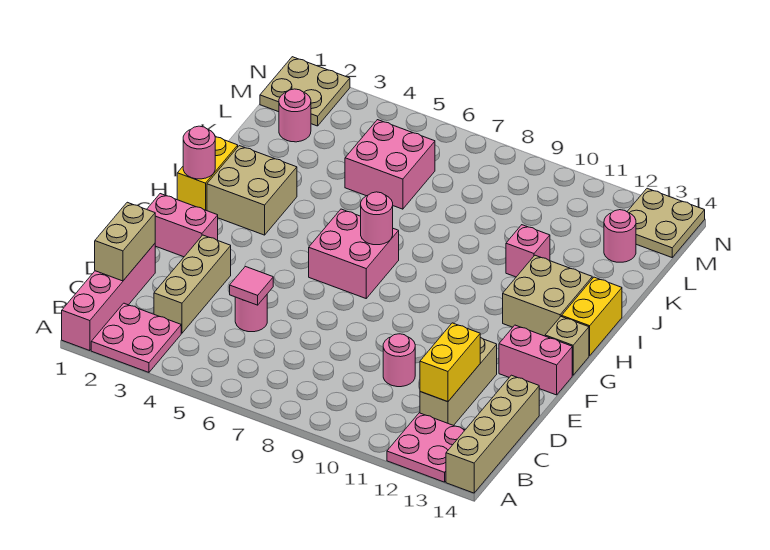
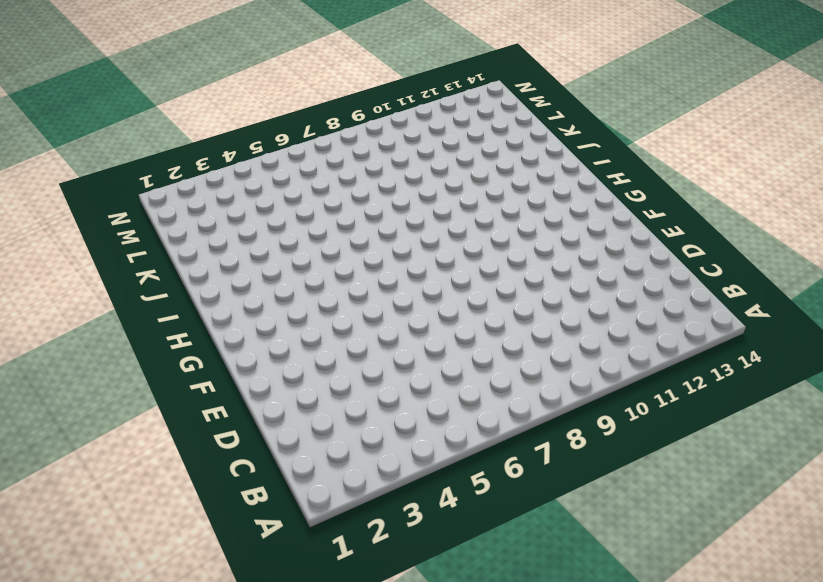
none -> pink 1x4 brick [62,244,155,351]
none -> pink 2x2 plate [91,303,181,372]
none -> pink 2x2 plate [387,413,465,482]

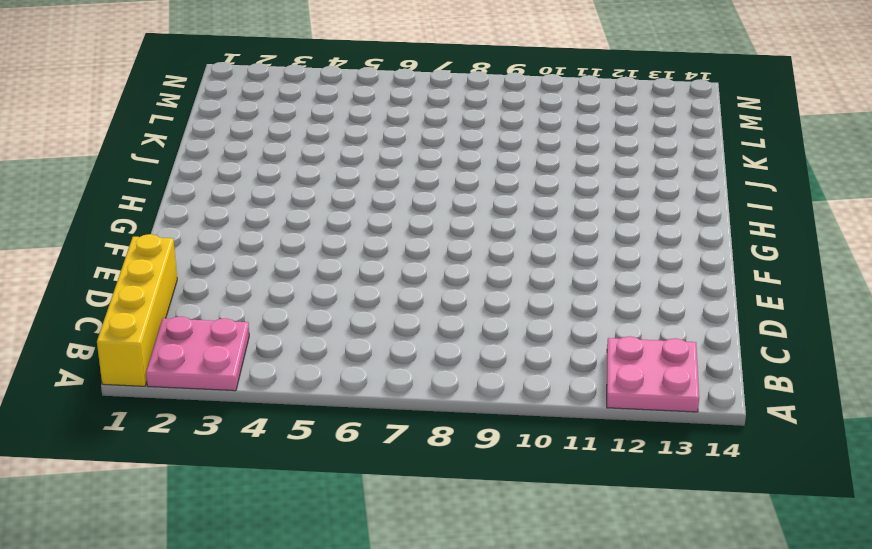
yellow 1x4 brick [97,234,177,386] -> pink 1x4 brick [62,244,155,351]
none -> tan 1x4 brick [446,375,539,493]
none -> tan 1x3 brick [154,235,231,333]
none -> tan 1x3 brick [420,337,497,426]

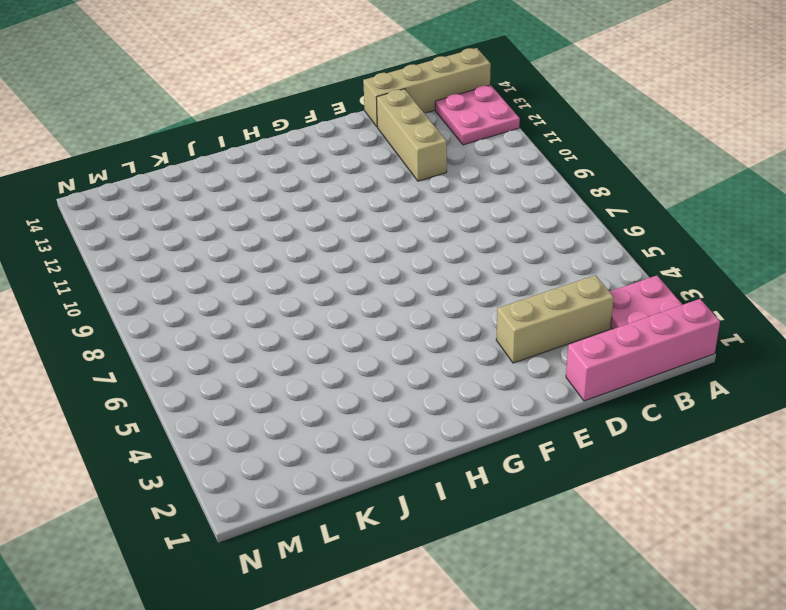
tan 1x3 brick [376,89,447,181] -> tan 1x3 brick turned to [420,337,497,426]
none -> pink 1x1 round brick [235,295,267,332]
none -> pink 1x1 round brick [383,334,415,387]
none -> pink 1x2 brick [147,194,218,257]

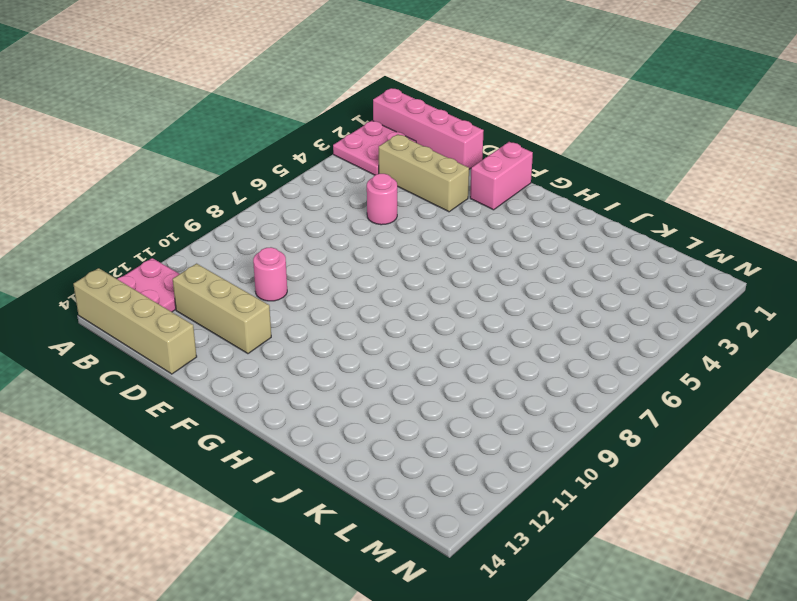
none -> pink 1x2 brick [499,325,572,395]
none -> pink 2x2 brick [309,209,399,298]
none -> tan 1x1 brick [545,316,589,375]

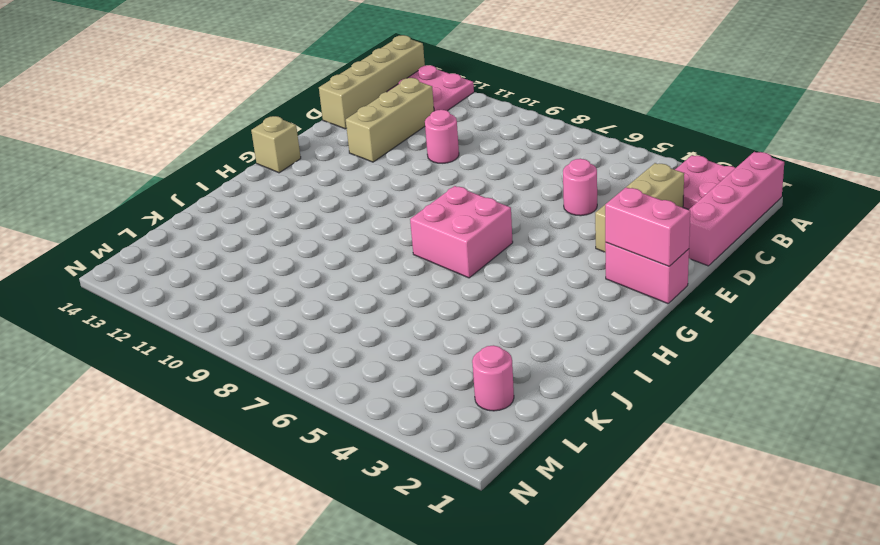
pink 1x2 brick [605,188,690,266] -> pink 1x2 brick moved to [499,325,572,395]
none -> yellow 1x2 brick [177,137,238,211]
none -> tan 2x2 brick [207,146,297,235]
none -> tan 2x2 brick [503,255,592,336]

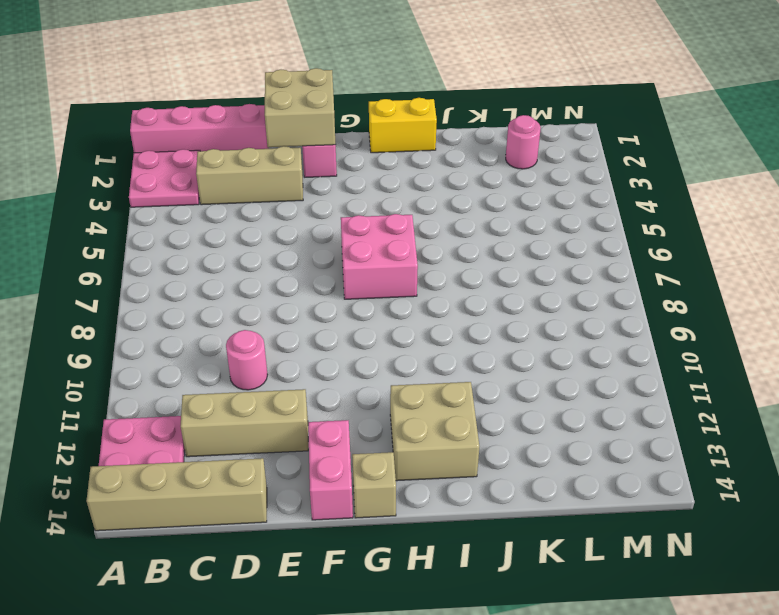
tan 2x2 brick [265,68,335,147] -> tan 2x2 brick moved to [207,146,297,235]
none -> pink 1x1 round brick [235,295,267,332]
none -> yellow 1x2 brick [562,277,622,356]
none -> pink 1x1 brick [506,225,550,277]

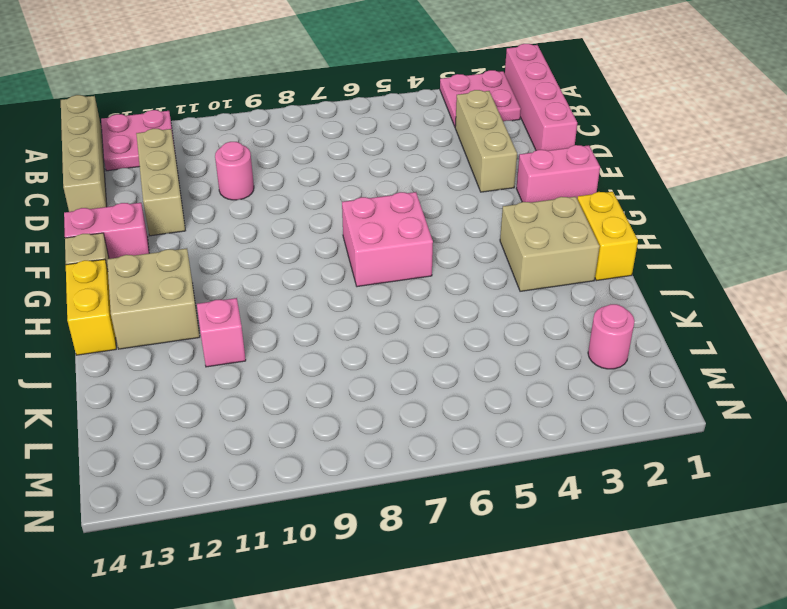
none -> pink 1x1 round brick [235,295,267,332]
none -> pink 2x2 brick [345,120,435,209]
none -> pink 1x1 round brick [604,210,636,262]

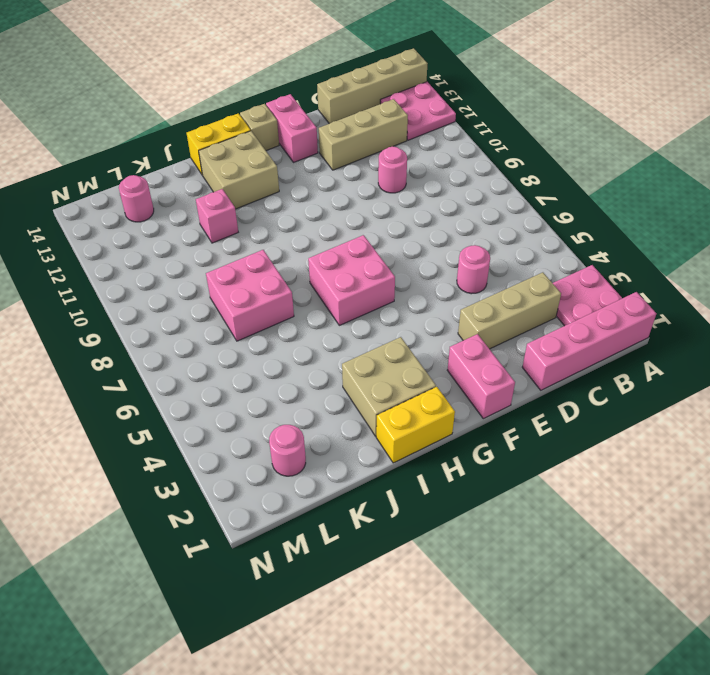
pink 2x2 brick [206,250,294,341] -> pink 2x2 brick moved to [345,120,435,209]
none -> tan 2x2 plate [260,57,350,126]
none -> tan 2x2 plate [627,188,705,257]
none -> tan 1x2 brick [95,202,155,281]

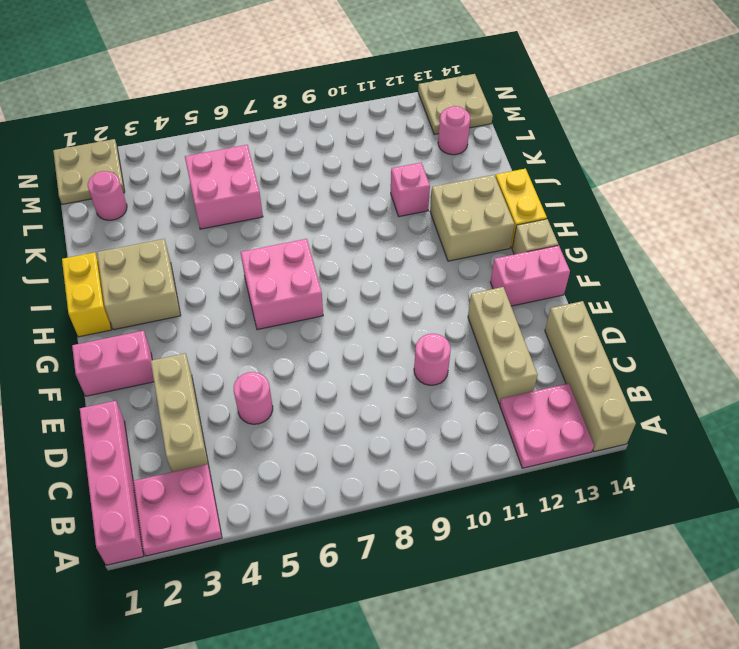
none -> tan 1x2 brick [95,202,155,281]
none -> yellow 1x2 brick [420,323,480,402]
none -> pink 1x1 tile [230,267,273,305]

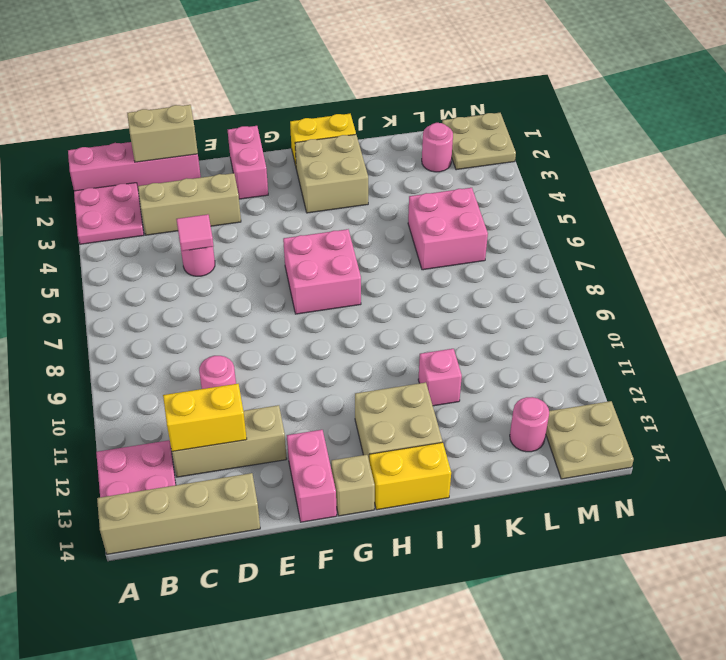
none -> pink 1x1 round brick [183,126,215,179]
none -> pink 1x1 round brick [361,192,393,245]

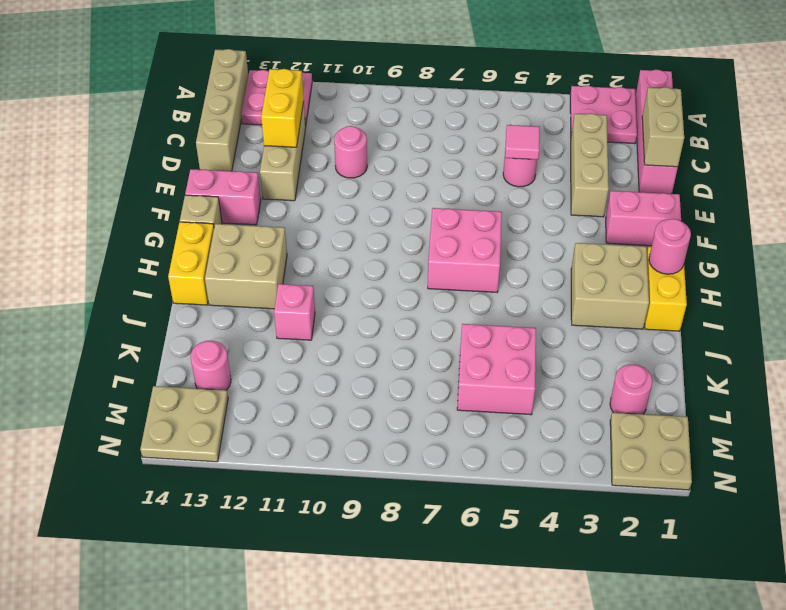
none -> pink 1x1 round brick [361,192,393,245]

